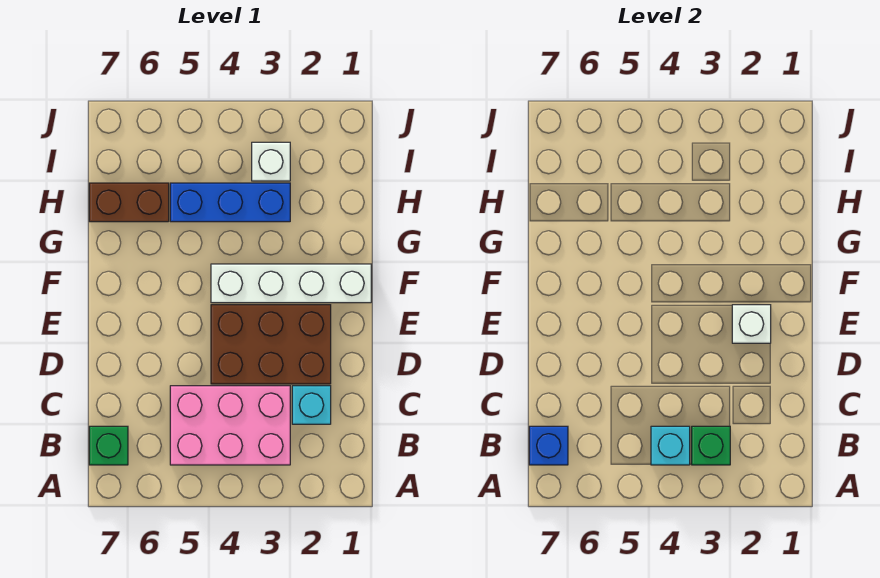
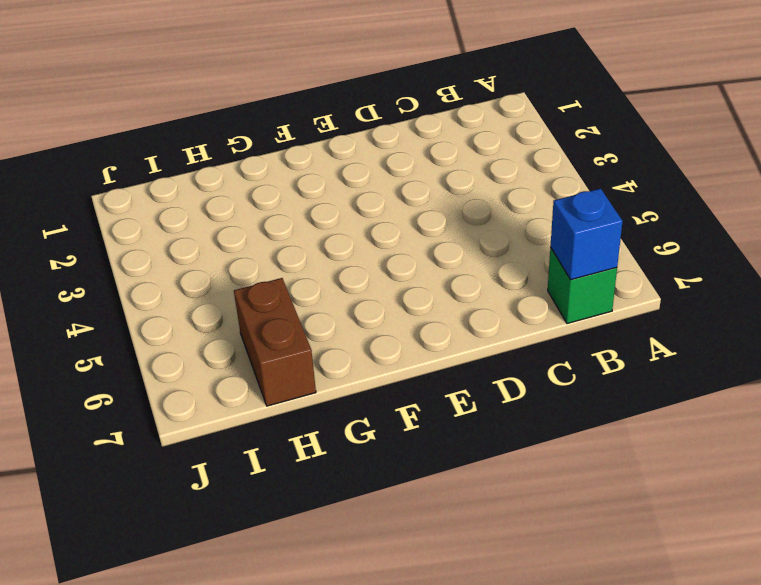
none -> pink 2x3 brick [170,386,290,465]
none -> cyan 1x1 brick [292,386,331,424]
none -> brown 2x3 brick [211,305,331,384]

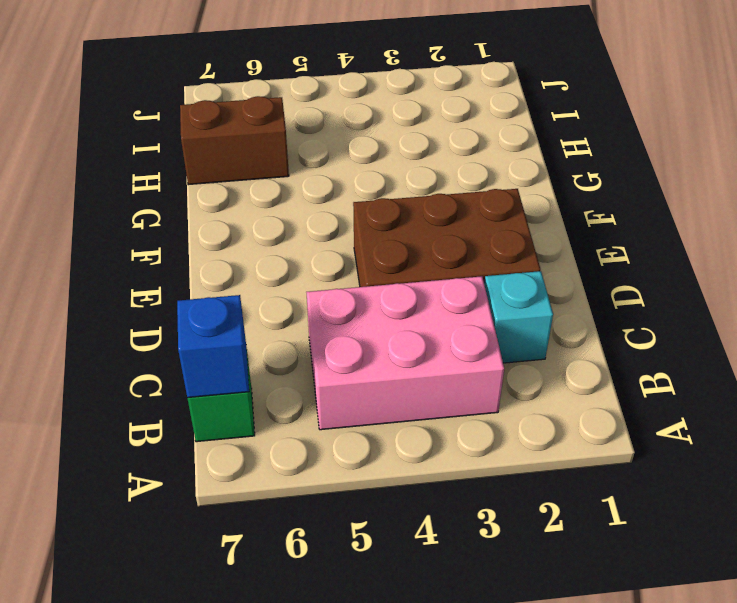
none -> white 1x4 brick [211,264,371,303]
none -> blue 1x3 brick [170,183,290,222]
none -> white 1x1 brick [252,142,290,181]

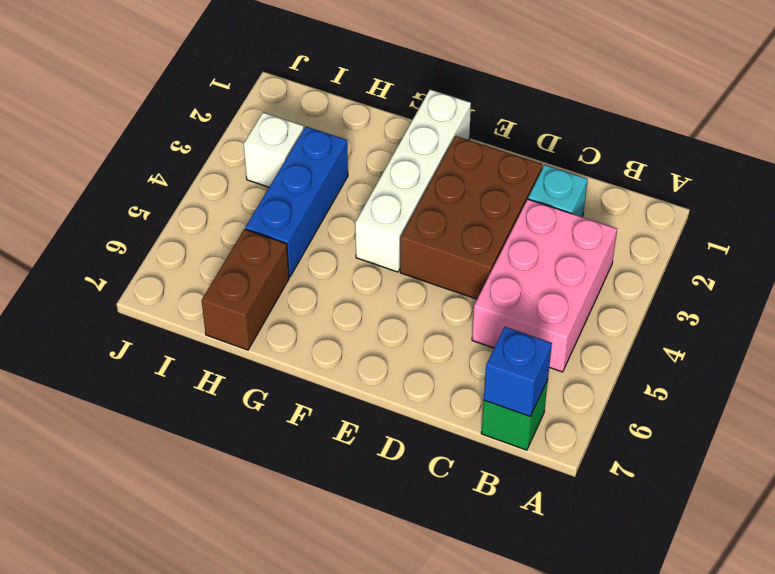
none -> green 1x1 brick [692,426,730,465]
none -> cyan 1x1 brick [651,426,690,465]
none -> white 1x1 brick [732,305,771,343]

